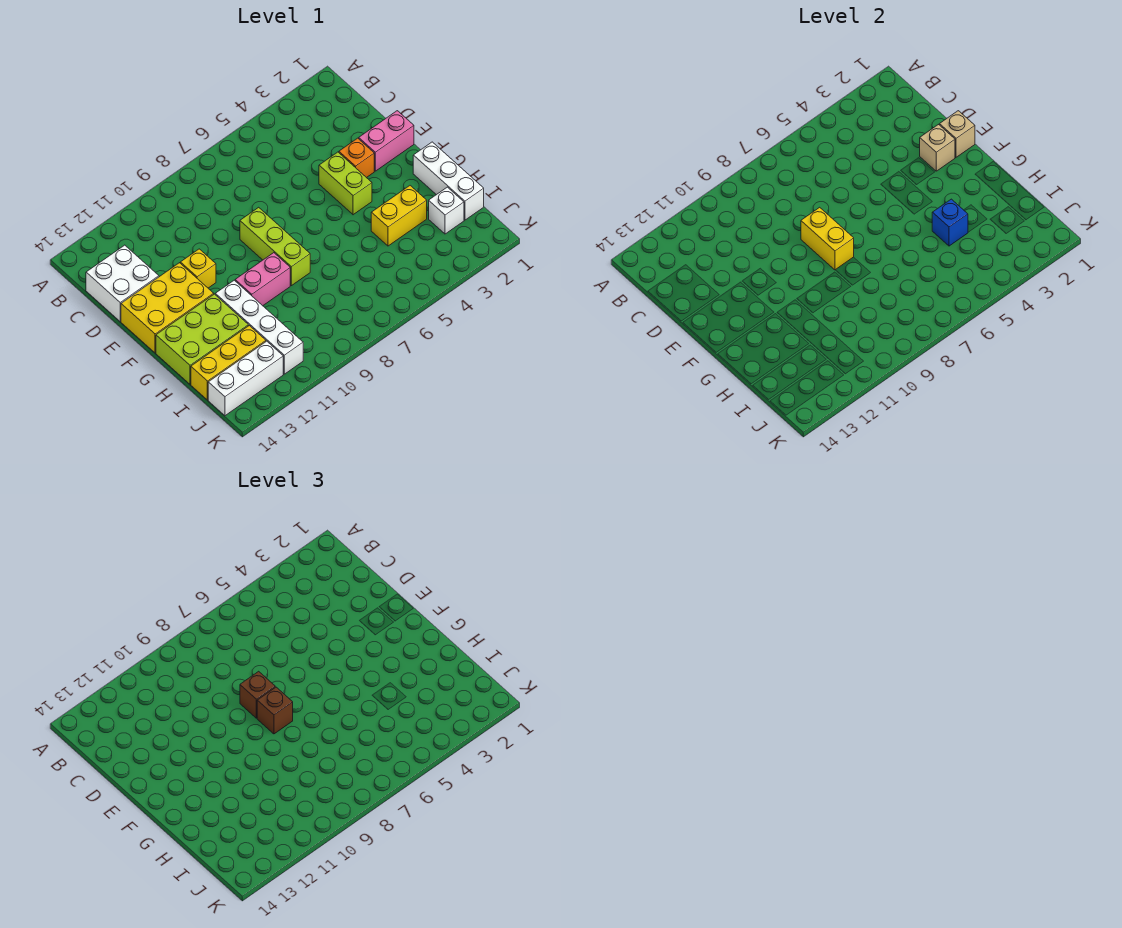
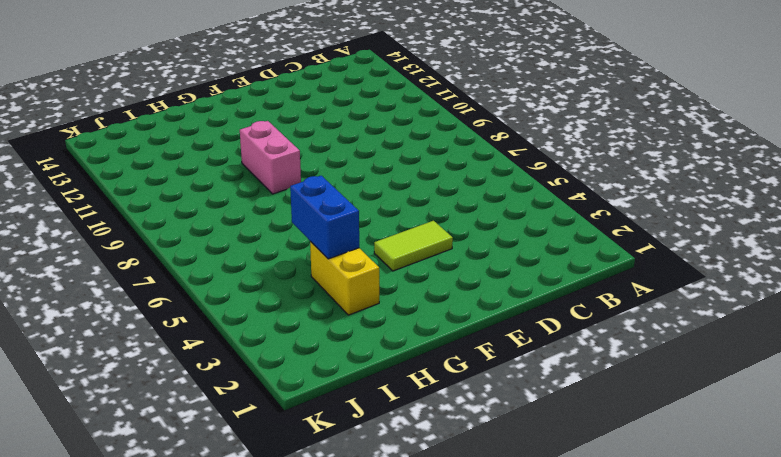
lime 1x2 tile [374,221,453,271] -> lime 1x2 brick [319,152,372,215]
blue 1x2 brick [290,176,359,259] -> blue 1x1 brick [932,199,968,246]
none -> white 2x2 brick [86,245,159,321]
none -> pink 1x2 brick [359,111,414,171]
none -> orange 1x1 brick [339,138,374,178]

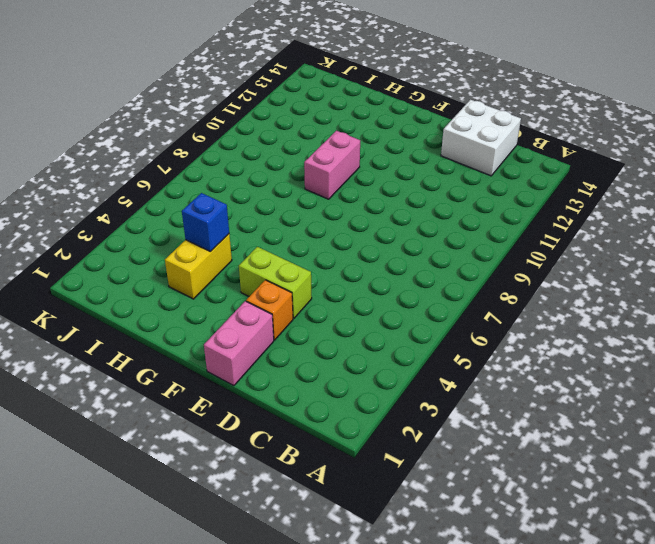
none -> lime 1x3 brick [240,207,310,286]
none -> yellow 1x1 brick [180,249,216,288]
none -> yellow 2x3 brick [121,263,214,353]

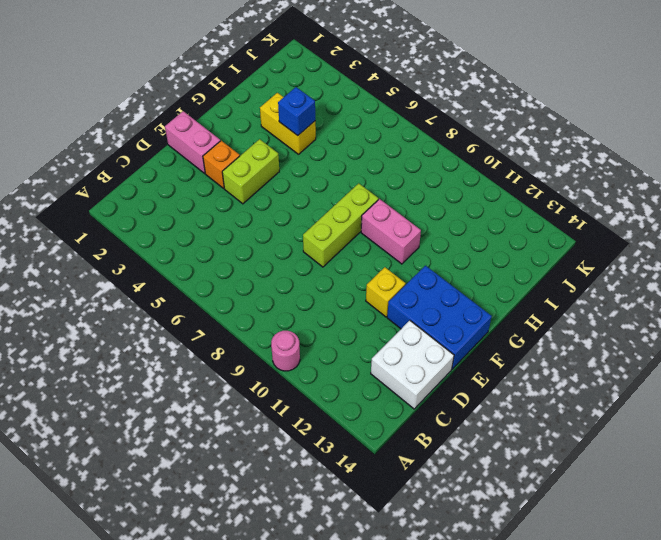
pink 1x1 round brick [271,331,300,371] -> none
blue 2x3 brick [387,266,492,369] -> yellow 2x3 brick [121,263,214,353]
none -> white 1x3 brick [413,142,484,220]
none -> white 1x4 brick [215,280,303,374]
none -> lime 2x3 brick [156,294,248,384]

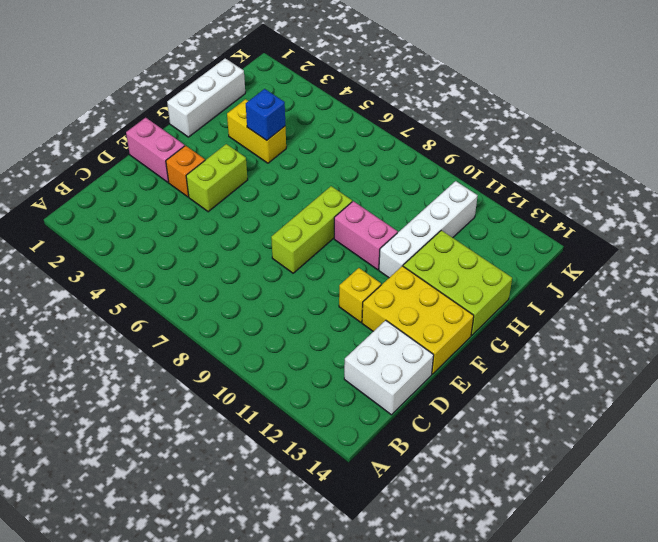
none -> white 1x1 brick [429,187,464,234]
none -> yellow 1x3 brick [191,326,266,400]
none -> white 1x3 brick [208,341,283,416]

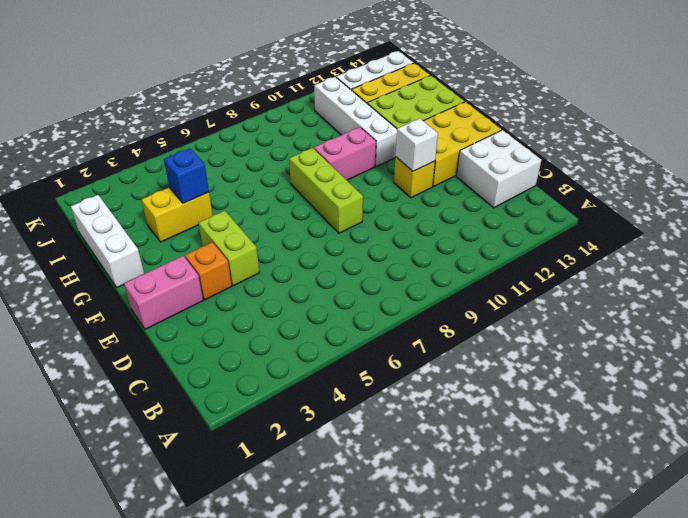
white 1x1 brick [396,118,438,171] -> white 1x1 brick moved to [429,187,464,234]
none -> tan 1x1 brick [939,111,975,157]
none -> tan 1x1 brick [920,125,955,171]
none -> yellow 1x2 brick [801,207,854,270]

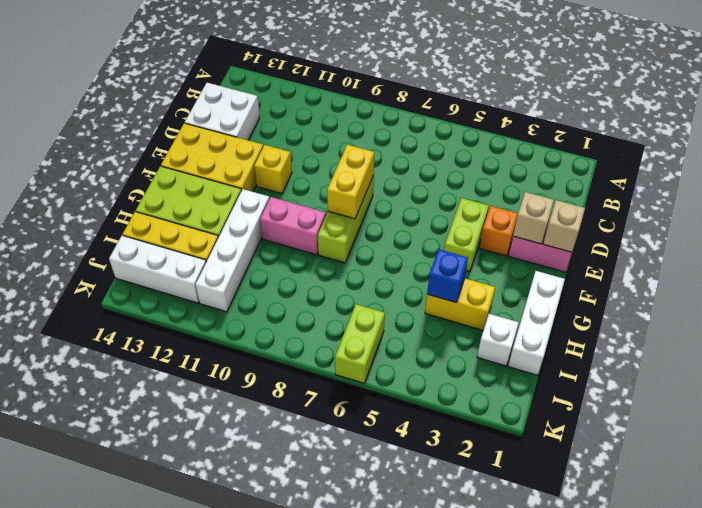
lime 1x2 brick [335,304,385,383] -> none
none -> brown 1x1 brick [240,671,275,718]
none -> brown 1x1 brick [257,687,293,734]

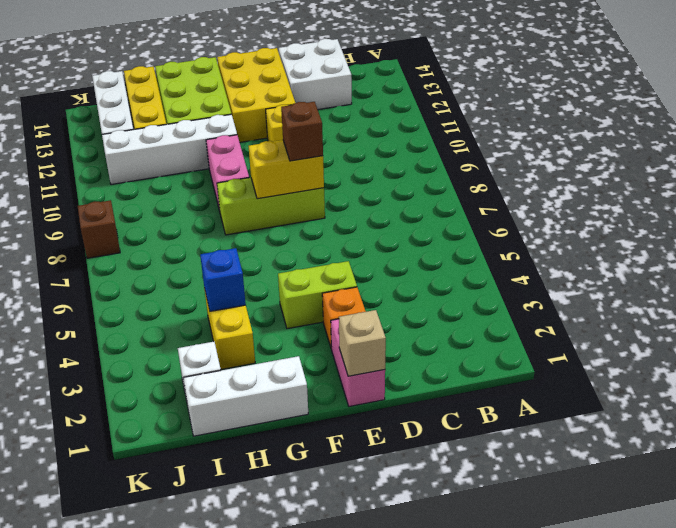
brown 1x1 brick [78,200,120,258] -> brown 1x1 brick moved to [257,687,293,734]
none -> tan 1x1 brick [920,125,955,171]

